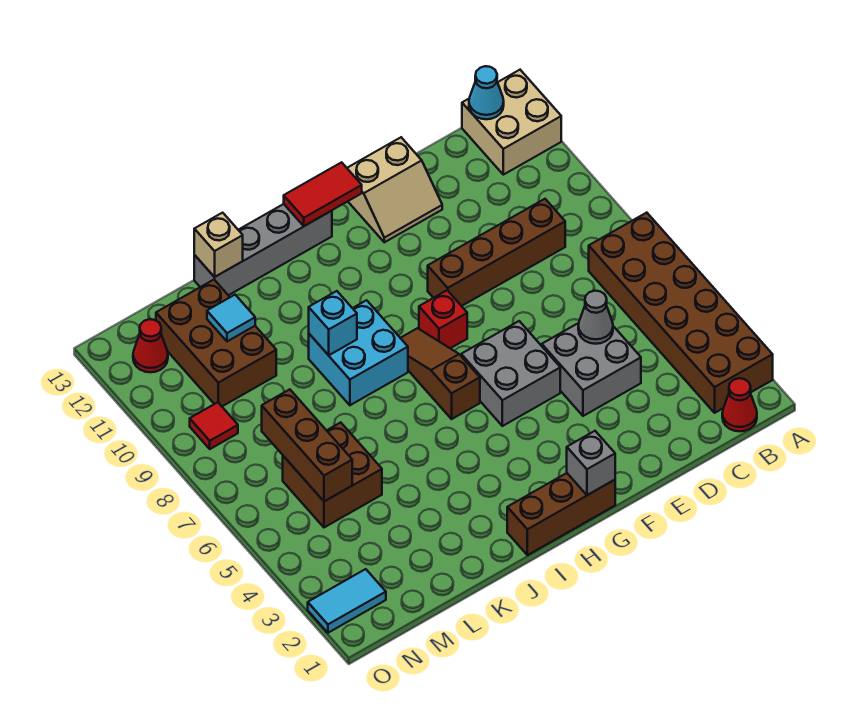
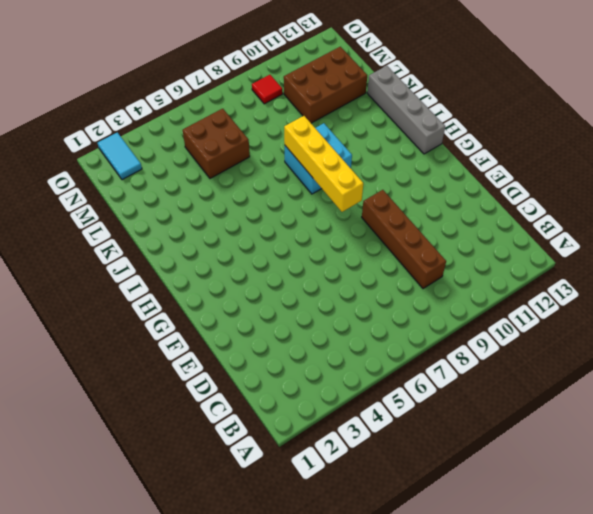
yellow 1x4 brick [284,116,363,212] -> none
none -> brown 2x6 brick [589,213,773,413]
none -> tan 2x2 brick [462,70,561,175]
none -> red 1x1 cone [722,378,757,431]

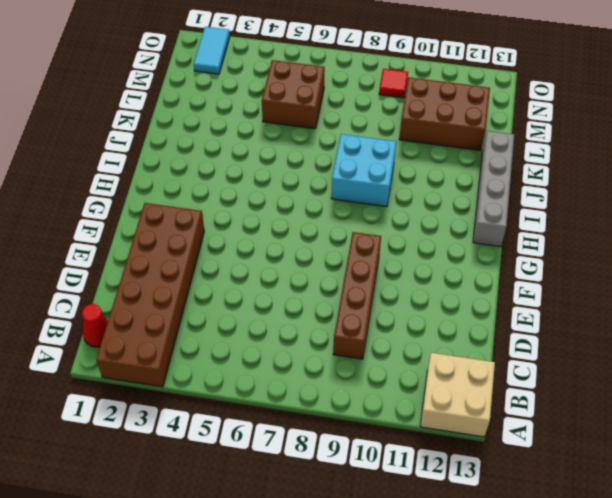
brown 2x6 brick [96,203,204,387] -> brown 2x6 brick turned to [589,213,773,413]
none -> grey 2x2 brick [542,323,641,416]
none -> tan 2x2 slope [347,137,442,242]
none -> grey 2x2 brick [461,321,560,426]

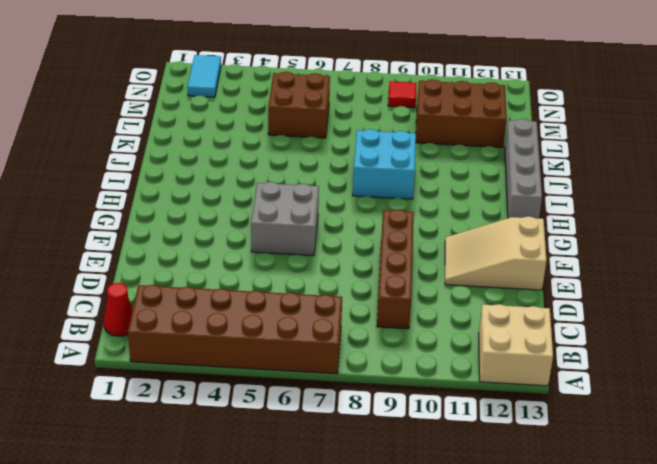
tan 2x3 slope [445,217,547,290] -> tan 2x2 slope [347,137,442,242]
none -> grey 2x2 brick [542,323,641,416]
none -> brown 1x3 brick [507,473,615,555]
none -> red 1x1 brick [419,290,467,348]

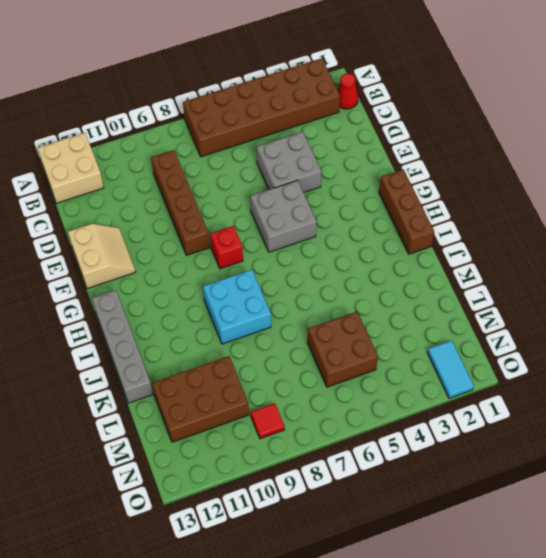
none -> brown 1x3 slope [401,328,480,419]
none -> red 1x1 cone [133,319,168,372]
none -> cyan 1x1 cone [469,66,504,119]

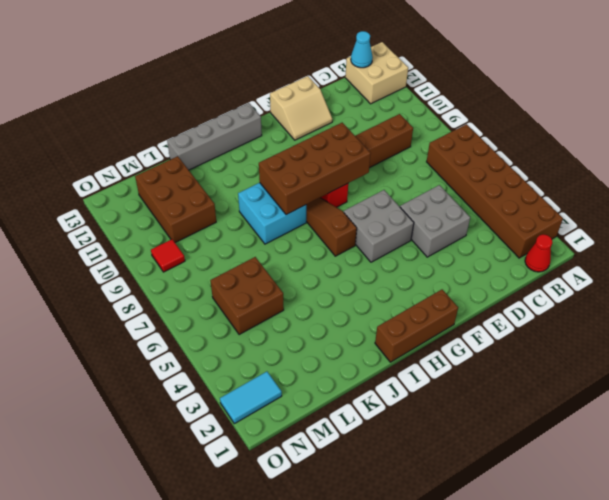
brown 2x4 brick [259,122,371,215] -> none
none -> red 1x1 cone [133,319,168,372]
none -> grey 1x1 cone [578,291,613,344]
none -> grey 1x1 brick [567,431,615,495]

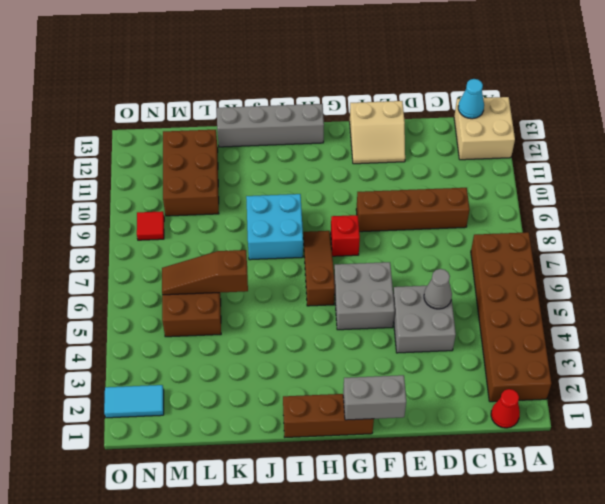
grey 1x2 brick [343,375,406,420] -> grey 1x1 brick [567,431,615,495]
brown 1x3 slope [162,250,248,295] -> brown 1x3 brick [262,389,352,501]
none -> red 1x1 cone [133,319,168,372]
none -> red 1x2 tile [284,162,362,226]
none -> cyan 1x1 brick [309,291,357,355]

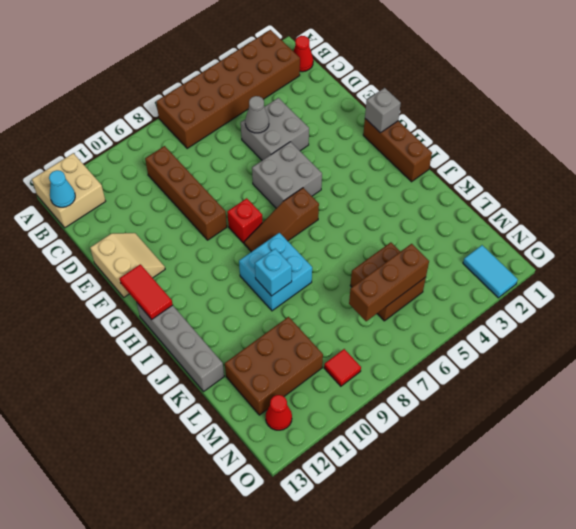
none -> tan 1x1 brick [194,213,243,277]
none -> cyan 1x1 tile [207,295,255,341]

